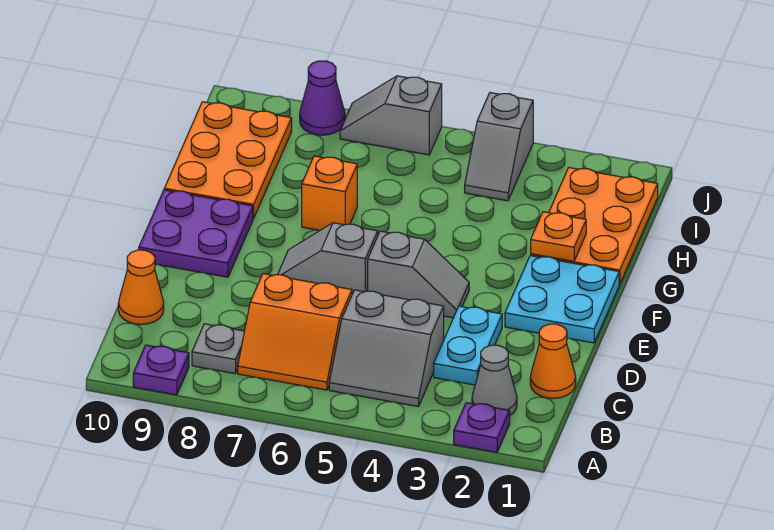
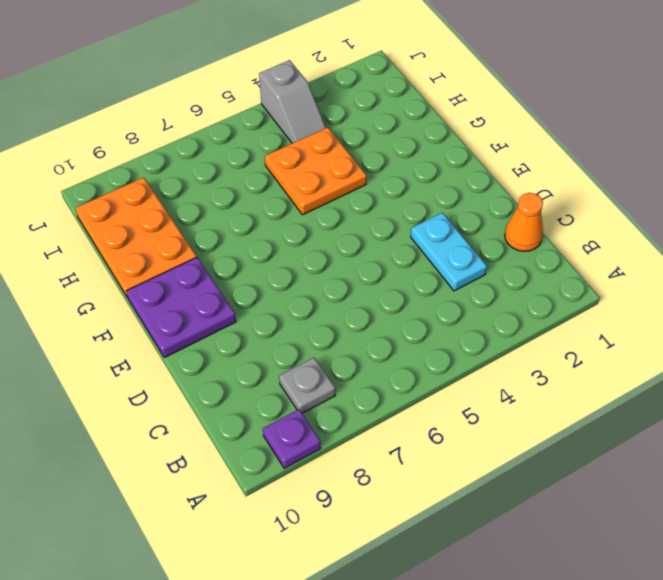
orange 2x2 plate [265,127,367,215] -> none
none -> purple 1x1 plate [454,403,510,452]
none -> grey 1x1 cone [472,345,517,415]
none -> grey 2x2 slope [329,290,444,406]

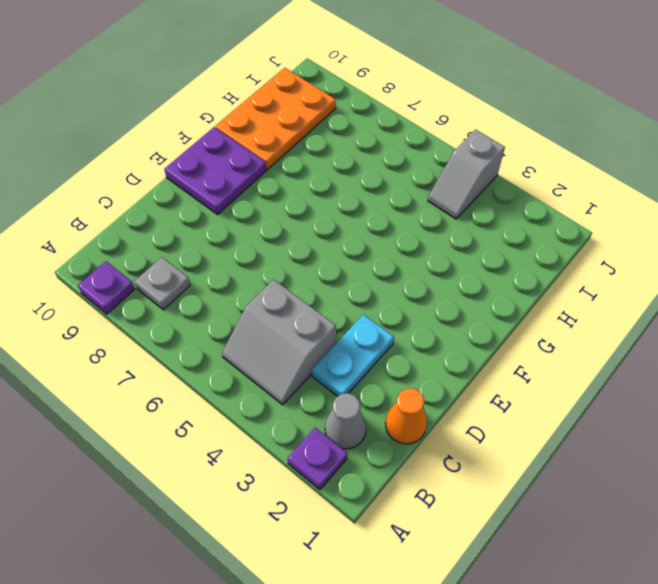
none -> orange 2x2 slope [238,274,352,390]
none -> orange 1x1 cone [118,250,164,324]
none -> cyan 2x2 plate [505,256,619,343]

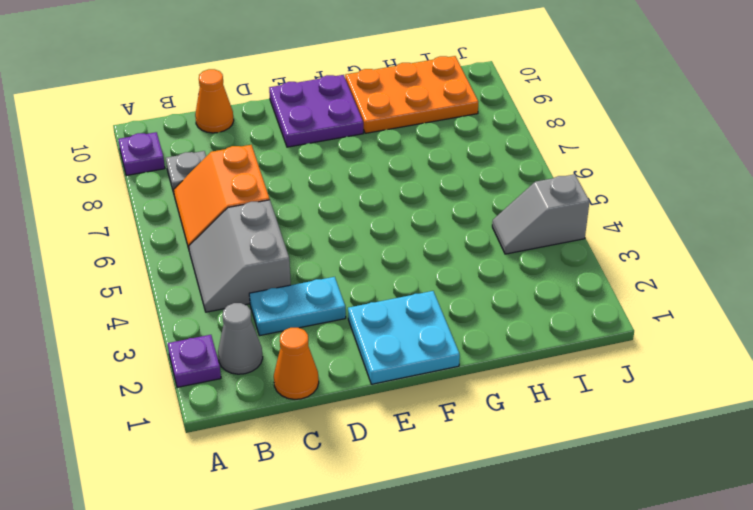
none -> grey 1x2 slope [368,231,469,318]
none -> grey 1x2 slope [278,223,378,294]
none -> orange 2x3 plate [531,168,658,284]

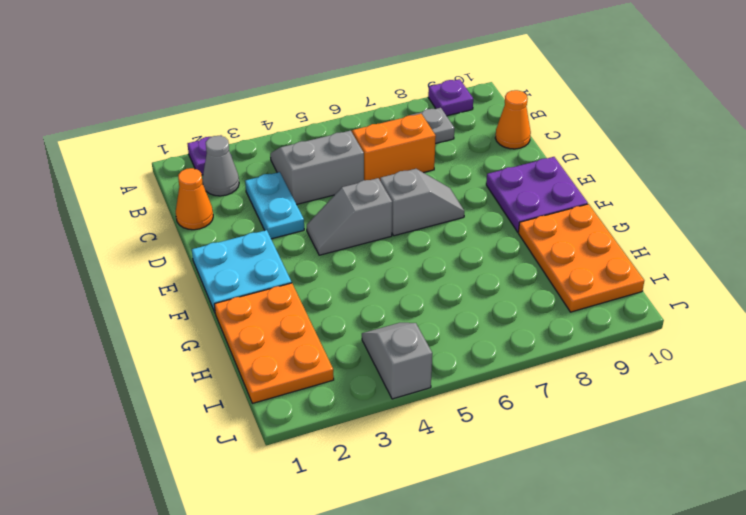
none -> orange 1x1 brick [302,156,357,230]
none -> grey 1x2 slope [340,76,442,155]
none -> purple 1x1 cone [300,61,345,135]

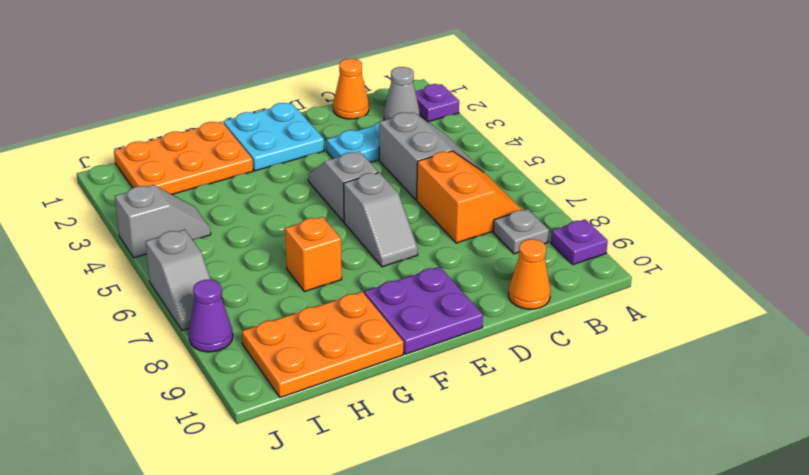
none -> orange 1x1 plate [531,212,586,261]

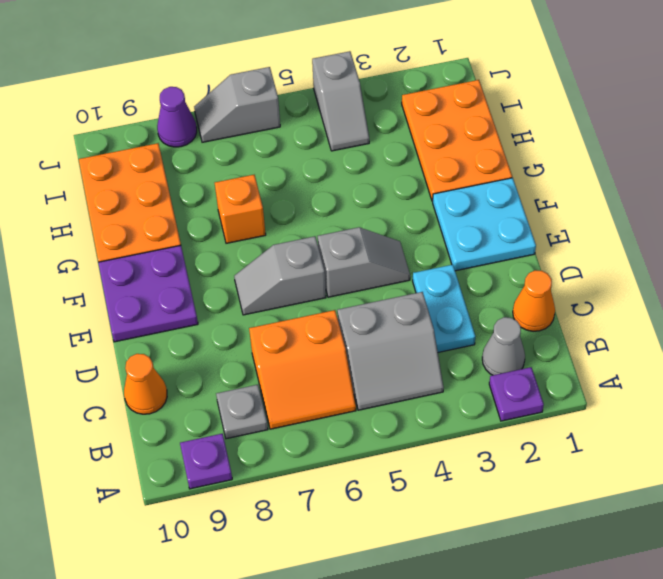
none -> orange 1x1 plate [531,212,586,261]

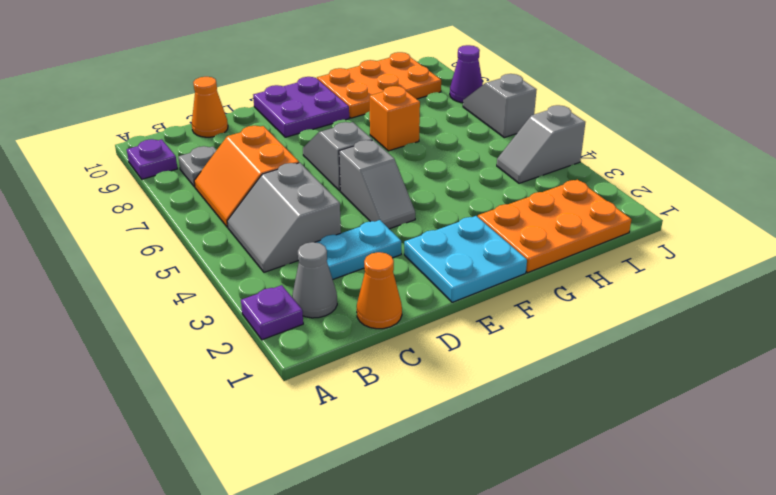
none -> orange 1x1 plate [531,212,586,261]

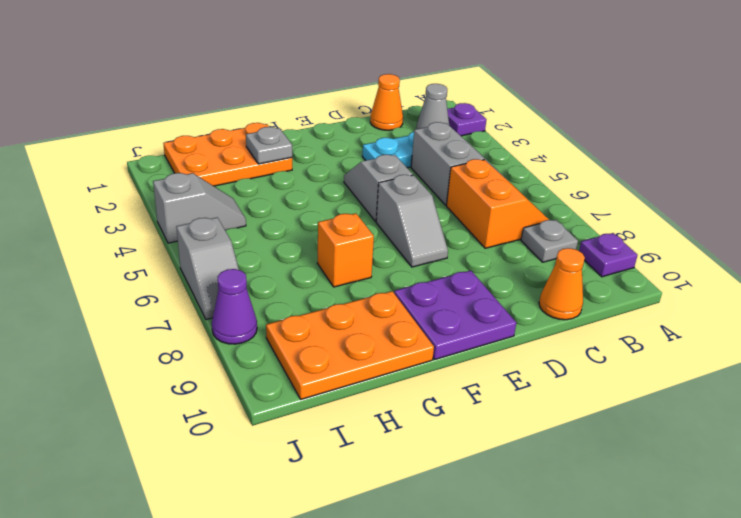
grey 1x1 plate [246,127,292,164] -> orange 1x1 plate [531,212,586,261]
none -> cyan 2x2 plate [505,256,619,343]

